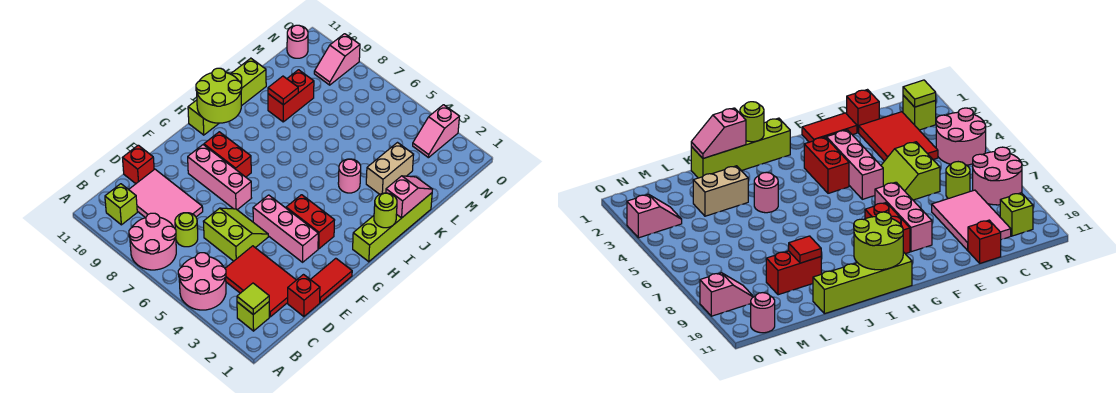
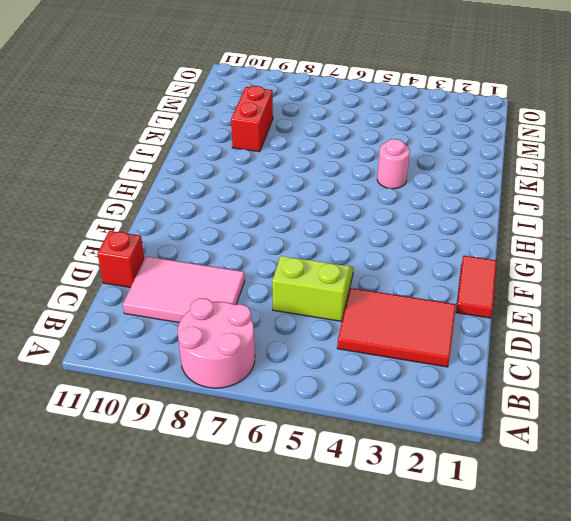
none -> pink 2x2 round brick [178,253,226,310]
none -> lime 1x1 brick [237,302,269,331]
none -> lime 1x1 brick [105,184,137,225]

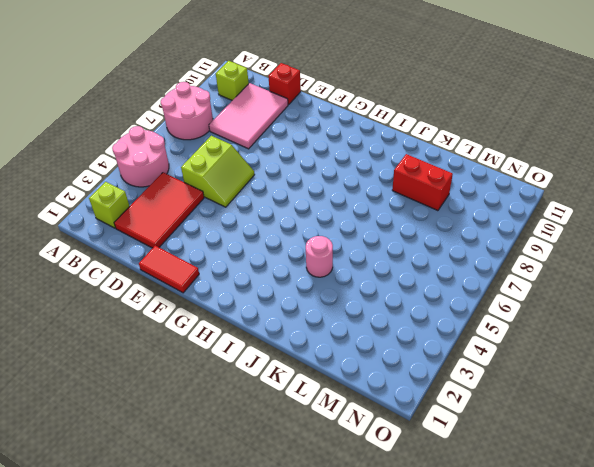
none -> lime 1x1 round brick [175,213,198,247]
none -> red 1x1 brick [288,275,320,317]
none -> pink 1x3 brick [253,195,318,262]

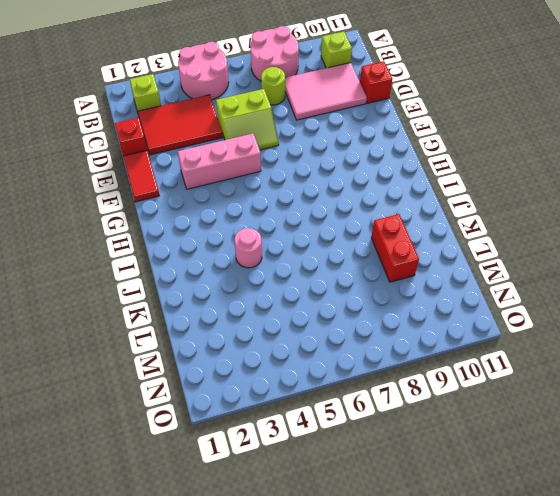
none -> pink 1x3 brick [188,145,251,210]
none -> red 1x2 brick [286,195,335,249]
none -> red 1x2 brick [204,132,251,177]

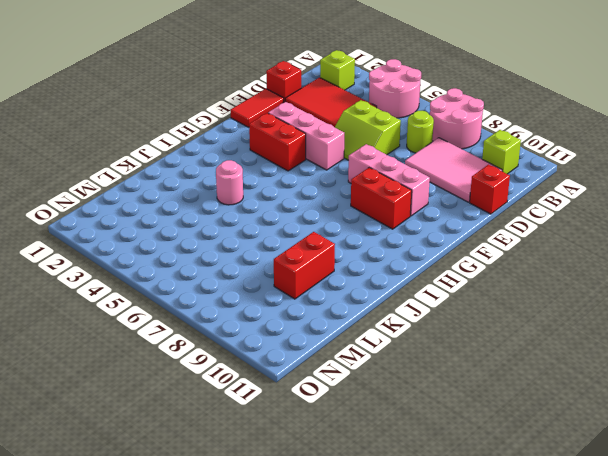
none -> lime 1x4 brick [353,193,432,262]
none -> lime 1x4 brick [188,58,266,135]
none -> tan 1x2 brick [366,143,414,194]

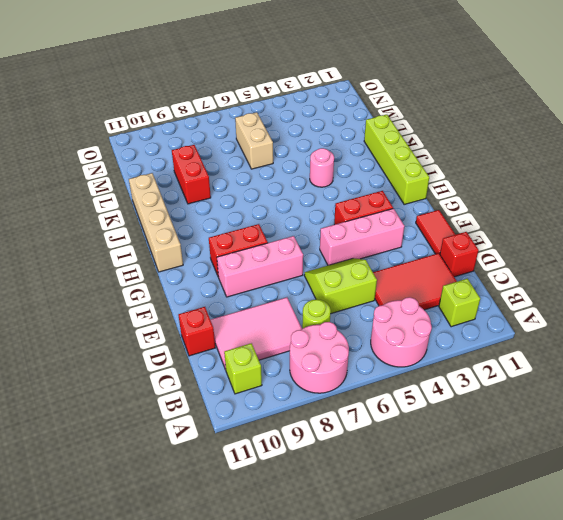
tan 1x4 brick [129,173,183,272] -> lime 1x4 brick [188,58,266,135]
tan 1x2 brick [235,112,273,169] -> tan 1x2 brick moved to [366,143,414,194]
none -> pink 1x2 slope [413,105,460,158]
none -> pink 1x2 slope [314,34,360,85]
none -> pink 1x1 round brick [287,25,308,58]

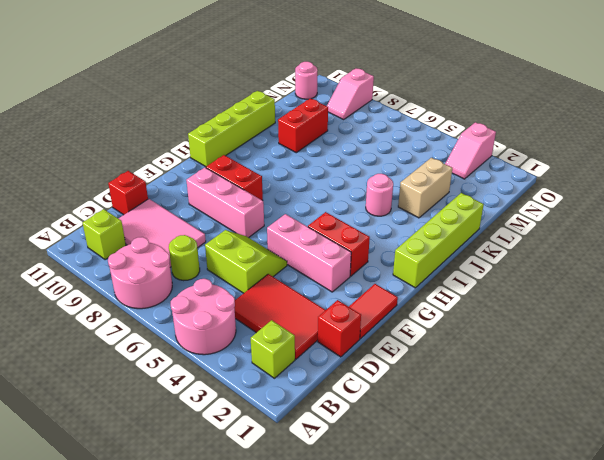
none -> lime 1x1 tile [237,283,269,315]
none -> lime 2x2 round brick [196,68,242,123]
none -> lime 1x1 round brick [374,193,397,228]

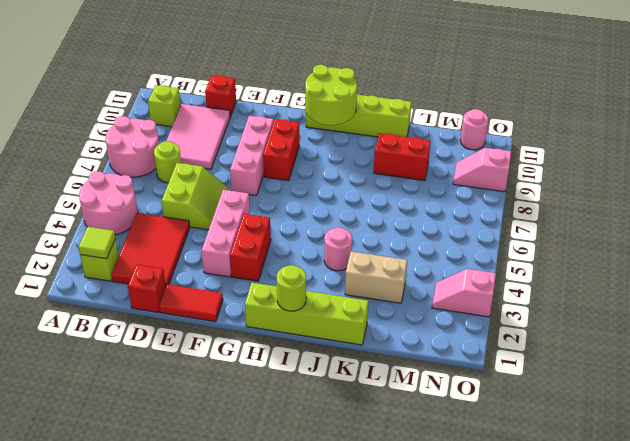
none -> pink 1x2 slope [386,176,432,218]
none -> red 1x1 tile [268,76,298,105]

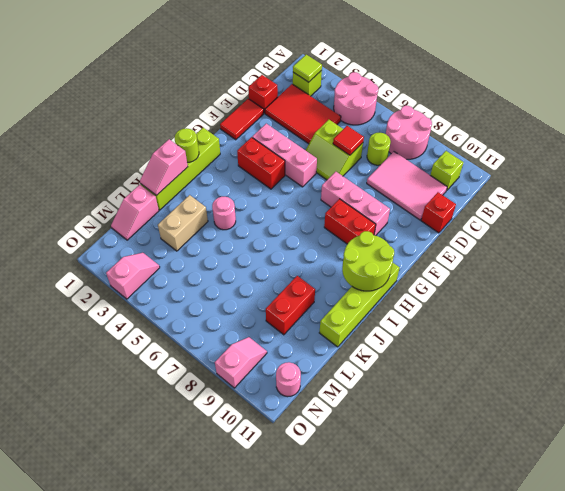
red 1x1 tile [333,126,364,155] -> red 1x1 tile moved to [268,76,298,105]
pink 1x2 slope [111,185,159,240] -> none

